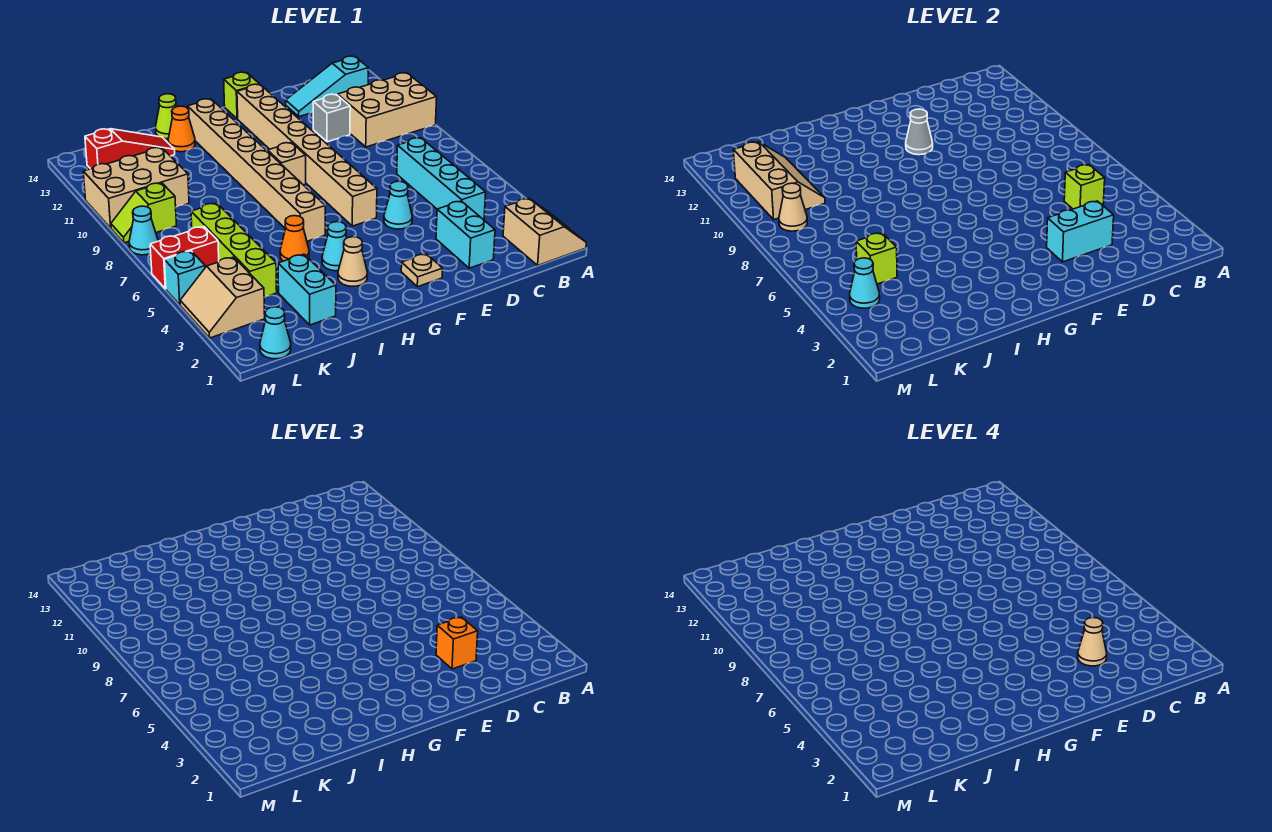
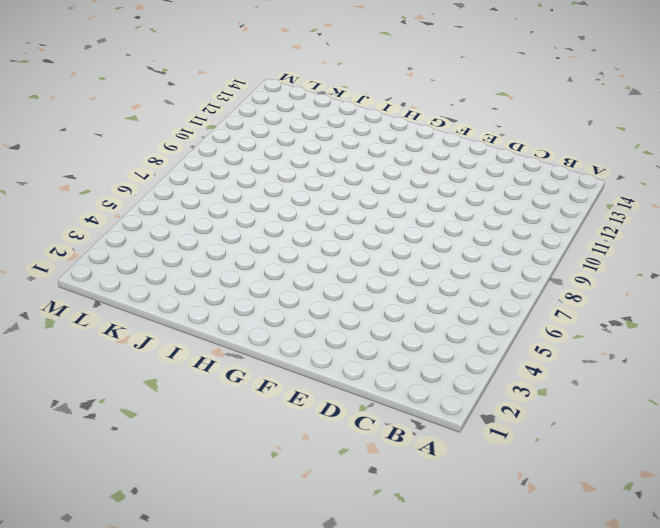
none -> tan 2x2 slope [503,198,586,265]
none -> tan 2x3 brick [338,73,437,147]
none -> cyan 1x3 slope [286,56,368,117]
none -> cyan 1x4 brick [397,138,486,220]

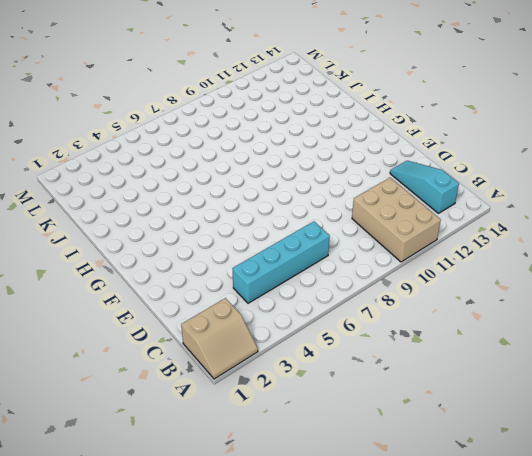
none -> cyan 1x2 brick [436,201,495,268]
none -> grey 1x1 brick [313,94,350,142]
none -> cyan 1x1 cone [384,181,412,229]
none -> tan 1x1 plate [401,254,443,287]

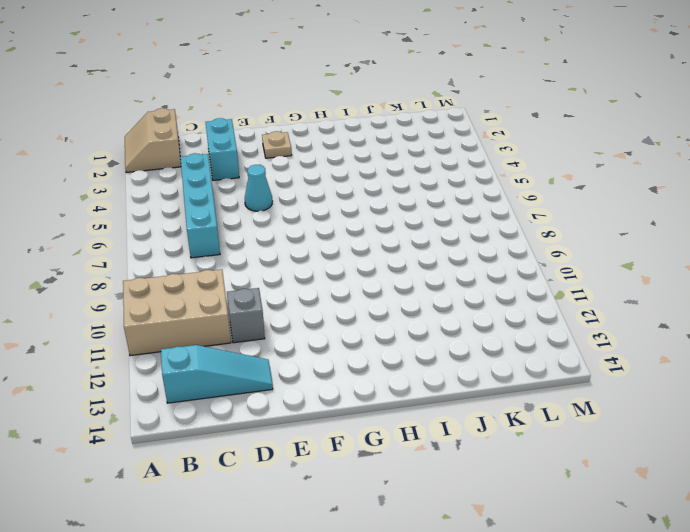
none -> tan 1x8 brick [237,84,377,226]
none -> lime 1x1 brick [224,72,260,119]
none -> tan 1x1 brick [268,143,306,185]
none -> tan 1x1 cone [338,237,368,286]

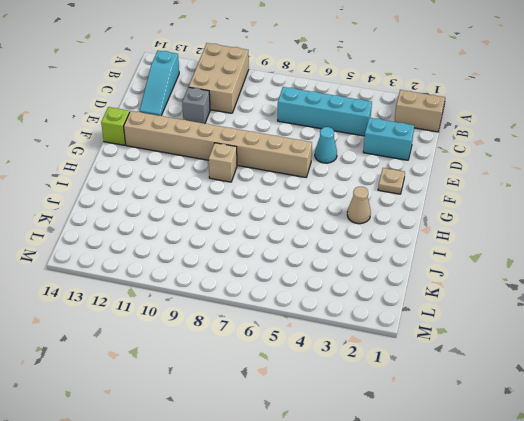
none -> cyan 1x1 cone [322,222,347,271]
none -> tan 1x8 brick [188,99,325,241]
none -> orange 1x1 cone [280,216,309,261]
none -> orange 1x1 cone [168,106,195,152]

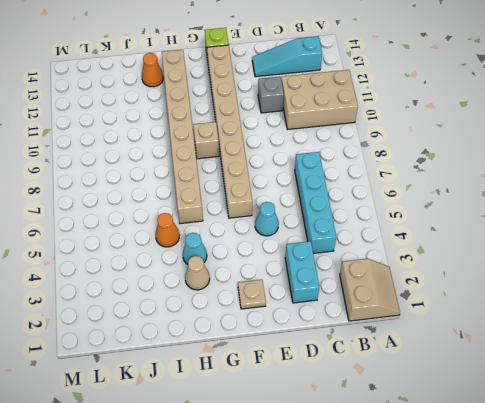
none -> lime 1x1 cone [156,94,176,139]
none -> cyan 1x2 brick [278,254,336,325]
none -> red 1x3 slope [85,129,175,169]
none -> lime 1x4 brick [191,203,277,297]

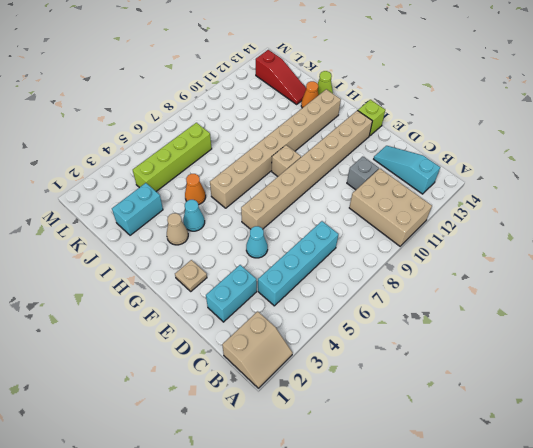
none -> tan 2x3 brick [83,147,189,228]
none -> cyan 1x1 cone [260,307,291,359]
none -> tan 2x2 slope [180,257,265,338]
none -> red 1x2 brick [150,227,219,289]

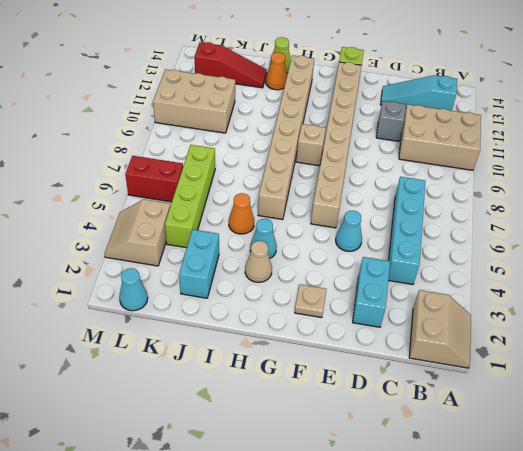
none -> lime 1x2 slope [111,183,176,243]
none -> cyan 1x1 brick [164,251,205,305]
none -> cyan 1x1 cone [129,206,158,255]
none -> lime 1x1 brick [1064,165,1105,209]

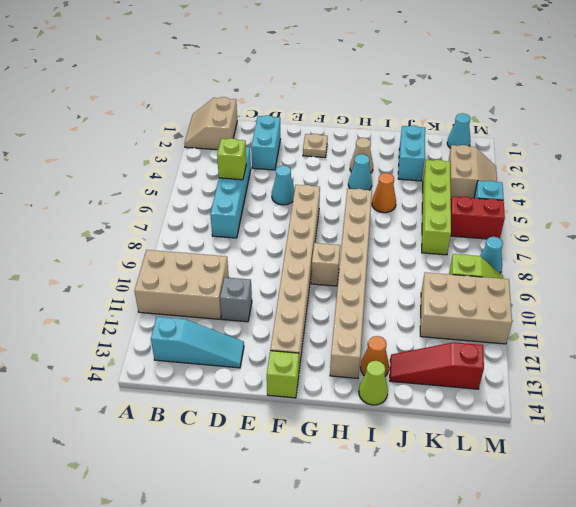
none -> cyan 1x2 brick [1047,201,1114,262]
none -> grey 1x1 cone [906,109,933,155]
none -> lime 1x1 brick [856,233,897,284]
none -> tan 2x3 slope [733,142,825,219]

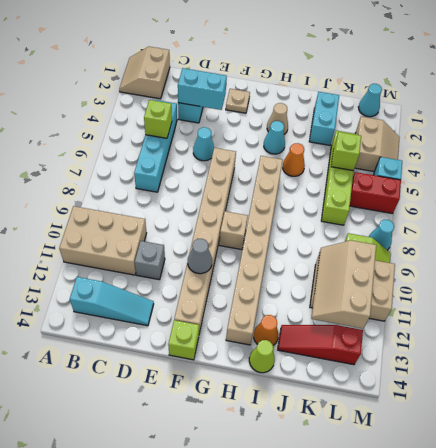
none -> cyan 1x1 cone [850,258,880,308]
none -> tan 1x1 cone [779,183,807,231]
none -> orange 1x1 brick [436,617,478,669]
none -> tan 1x1 cone [1078,618,1107,666]

